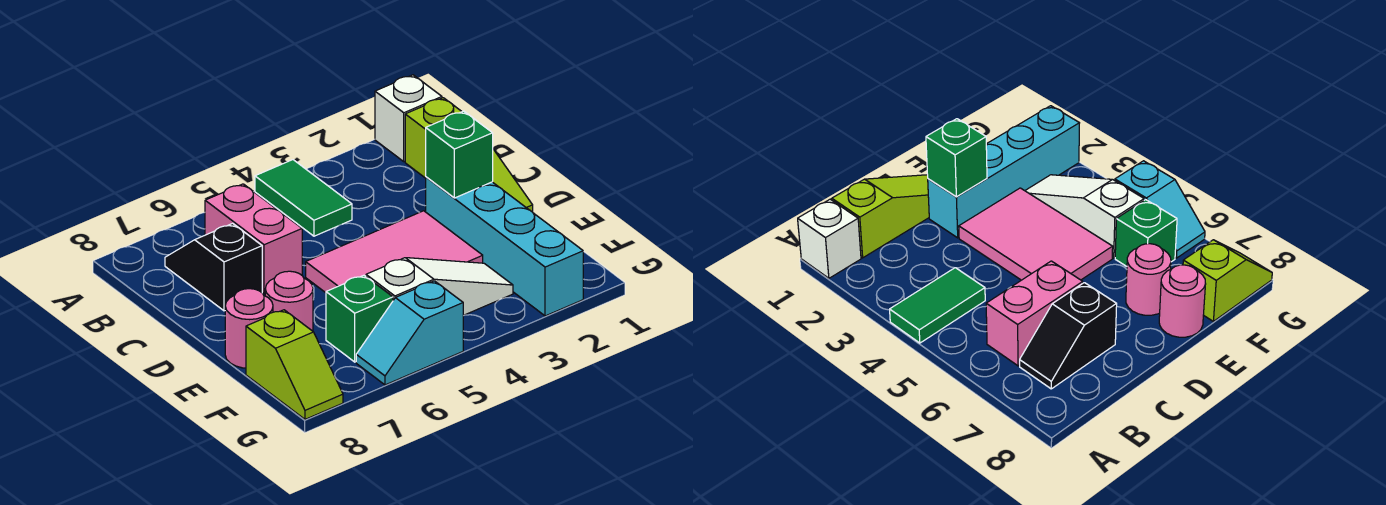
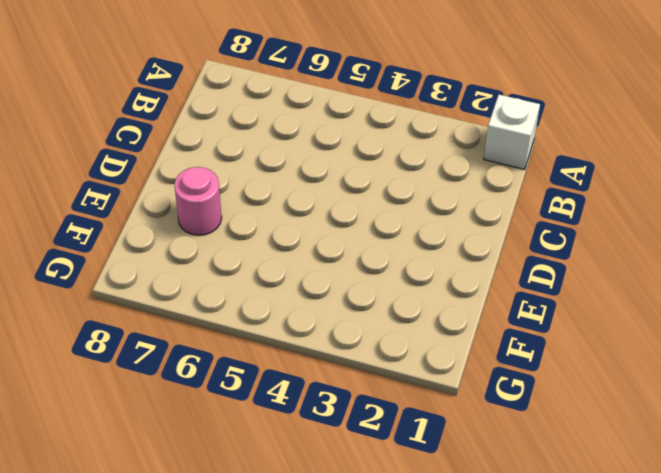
none -> green 1x2 tile [255,160,352,236]
none -> lime 1x3 slope [405,98,533,212]
none -> pink 1x2 brick [205,184,302,294]

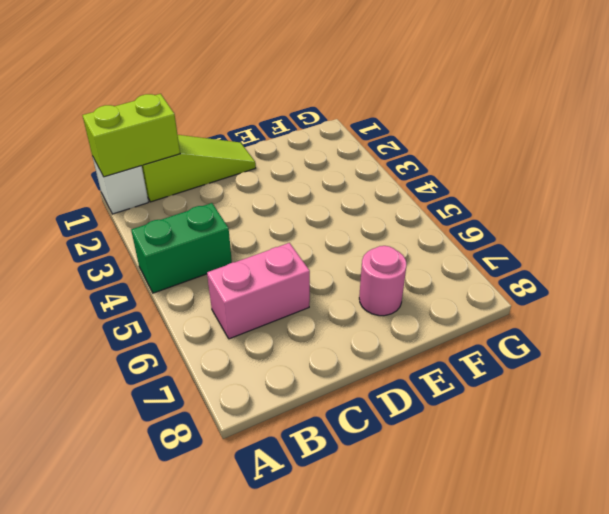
lime 1x2 brick [82,94,180,177] -> none
green 1x2 brick [131,203,232,293] -> green 1x2 tile [255,160,352,236]
none -> black 1x2 slope [165,223,262,311]
none -> cyan 1x4 brick [426,177,583,316]
none -> pink 2x3 tile [306,211,483,293]

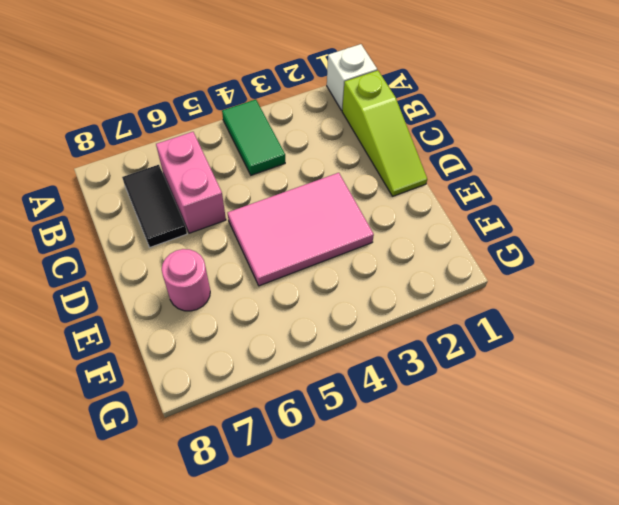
black 1x2 tile [122,165,187,247] -> black 1x2 slope [165,223,262,311]
none -> cyan 1x4 brick [426,177,583,316]
none -> pink 1x1 round brick [225,289,273,368]
none -> white 1x3 slope [366,258,513,315]

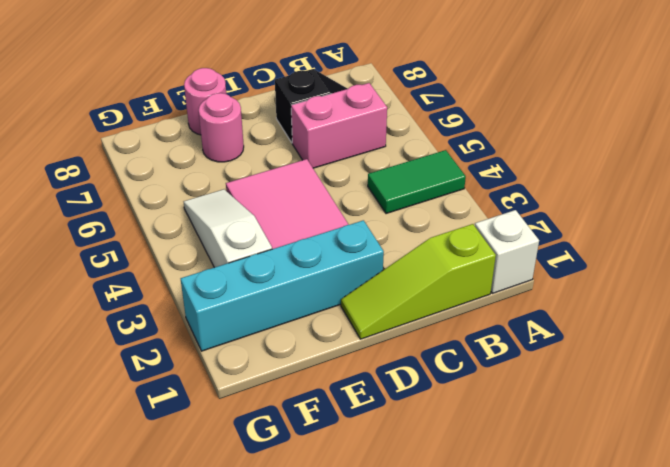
white 1x3 slope [184,189,272,268] -> white 1x3 slope turned to [366,258,513,315]
none -> green 1x1 brick [326,275,393,362]
none -> lime 1x2 slope [246,310,343,419]
none -> cyan 1x2 slope [356,281,464,385]

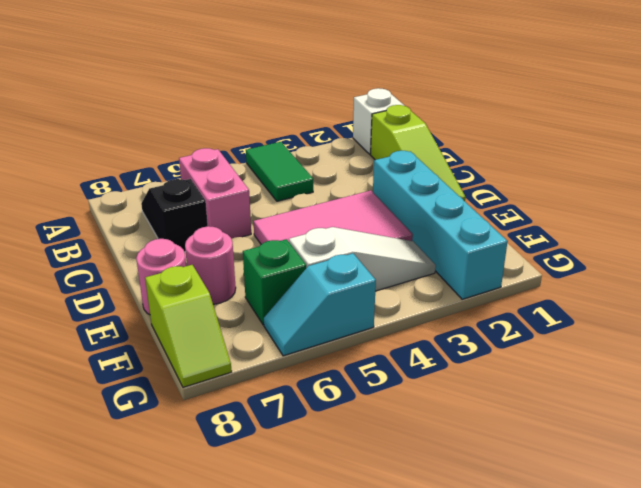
none -> green 1x1 brick [426,111,493,198]

